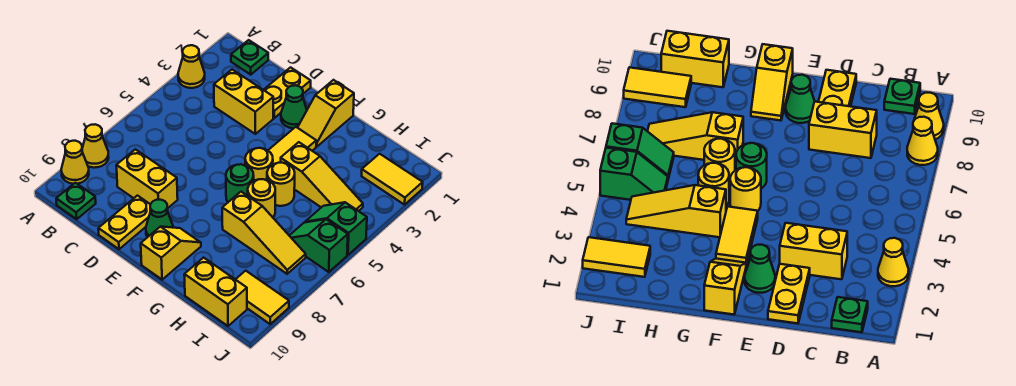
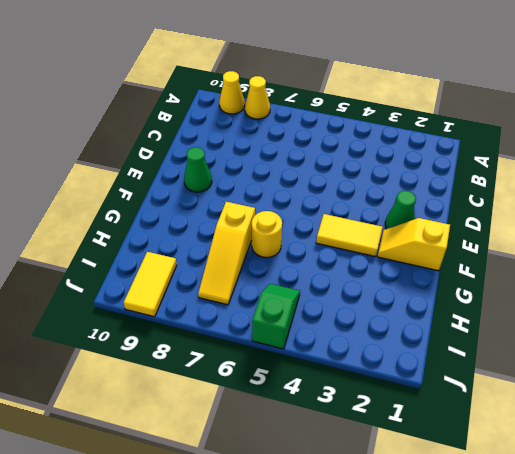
none -> yellow 1x1 cone [178,45,205,88]
none -> green 1x1 plate [231,40,268,75]
none -> green 1x1 plate [56,183,96,219]

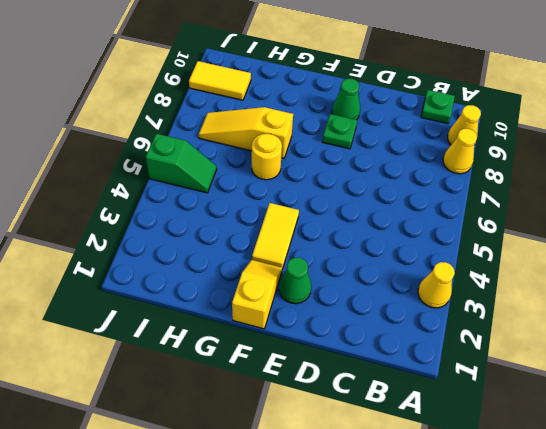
green 1x1 plate [322,114,357,149] -> green 1x1 plate moved to [231,40,268,75]
none -> yellow 1x2 brick [214,70,273,134]
none -> yellow 1x2 brick [116,149,178,209]
none -> yellow 1x2 plate [264,67,311,118]

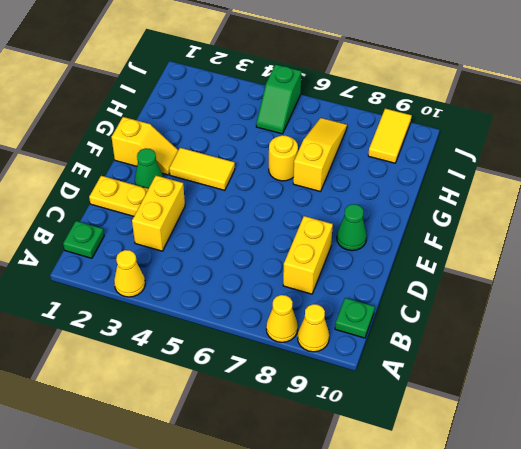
none -> yellow 1x2 plate [98,196,150,249]
none -> yellow 1x1 round brick [245,148,273,181]
none -> green 1x1 round brick [226,164,254,202]

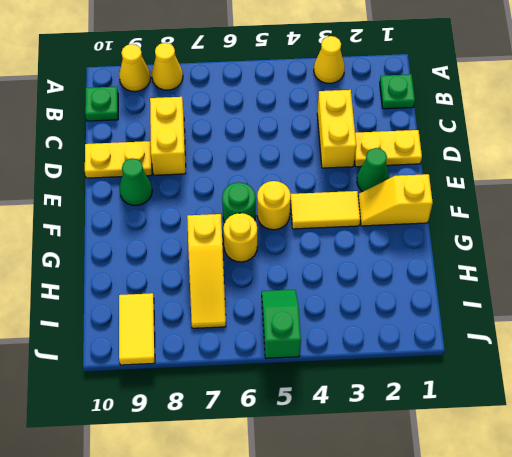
none -> yellow 1x2 slope [141,227,201,280]
none -> yellow 1x3 slope [281,142,363,211]
none -> yellow 1x1 round brick [267,163,295,206]

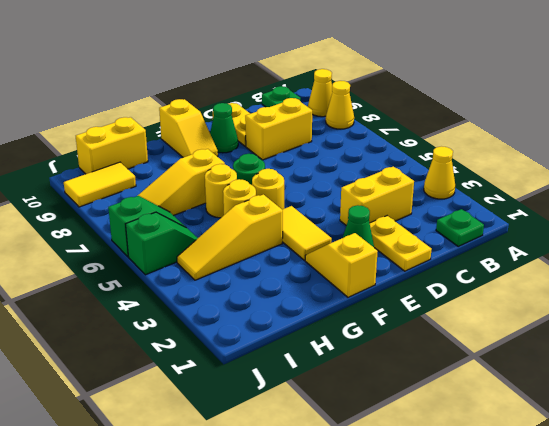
none -> yellow 1x2 tile [362,154,423,205]

